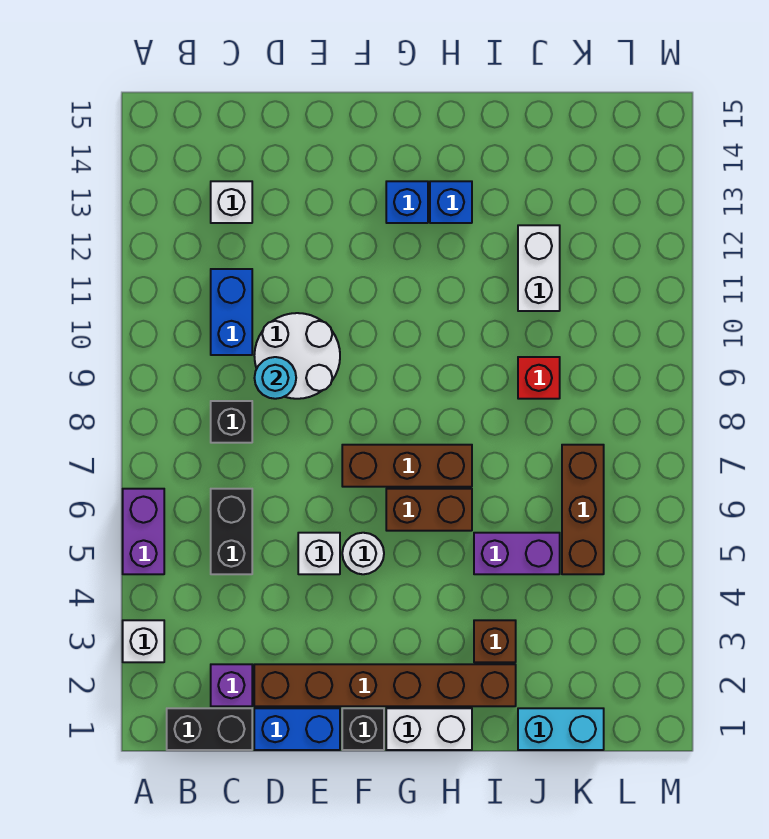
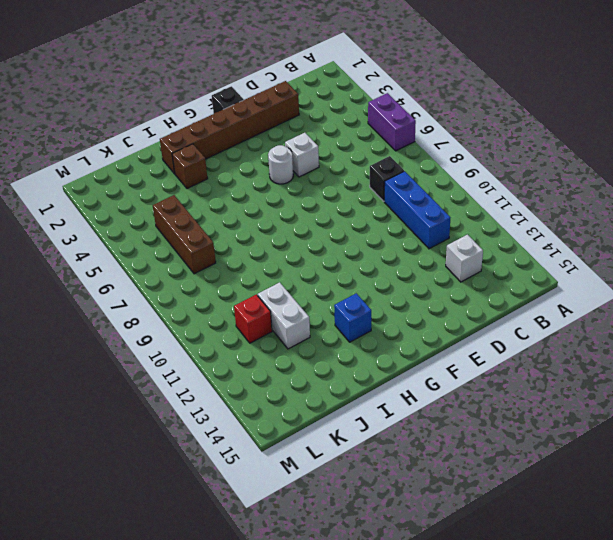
blue 1x3 brick [384,171,450,249] -> blue 1x2 brick [211,269,252,355]
red 1x1 brick [234,294,272,343] -> red 1x1 brick moved to [518,357,560,399]
none -> white 1x1 brick [123,620,164,662]
none -> black 1x2 brick [167,708,252,750]
none -> purple 1x1 brick [211,664,252,706]

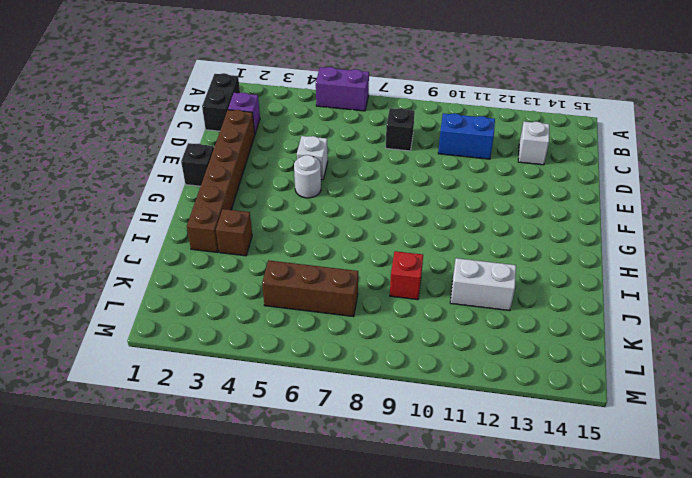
none -> white 1x1 brick [123,620,164,662]
none -> black 1x2 brick [211,489,252,574]
none -> blue 1x2 brick [254,708,340,750]

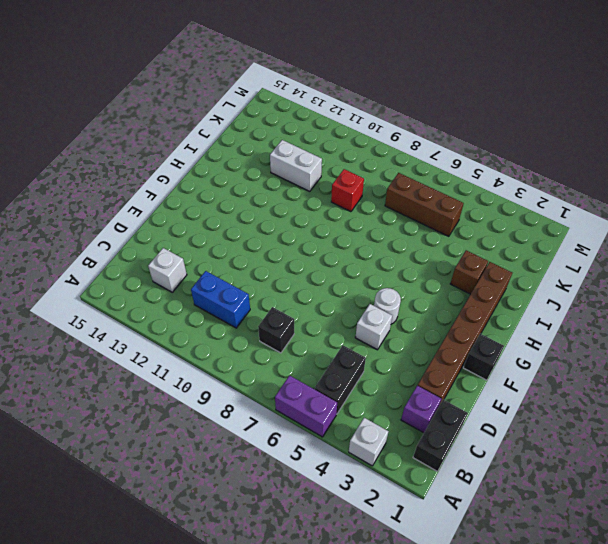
black 1x2 brick [315,345,366,414] -> black 1x2 brick turned to [211,489,252,574]
none -> blue 1x2 brick [254,708,340,750]
none -> white 2x2 round brick [254,313,340,399]
none -> brown 1x3 brick [342,445,472,487]

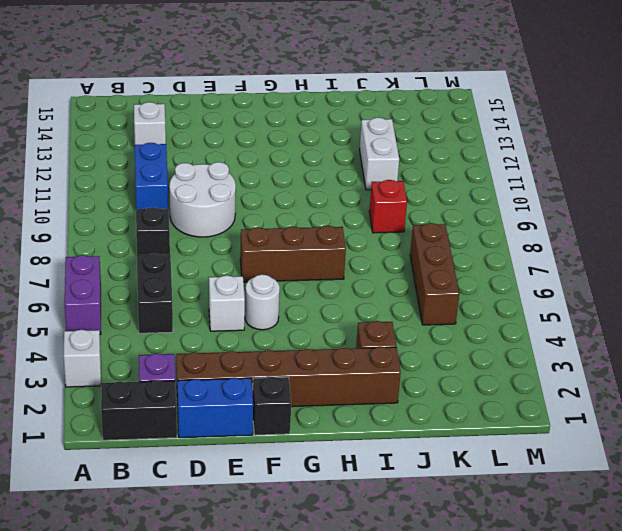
none -> white 1x2 brick [386,708,472,750]
none -> brown 1x2 brick [386,489,472,531]
none -> blue 1x1 brick [386,181,428,223]

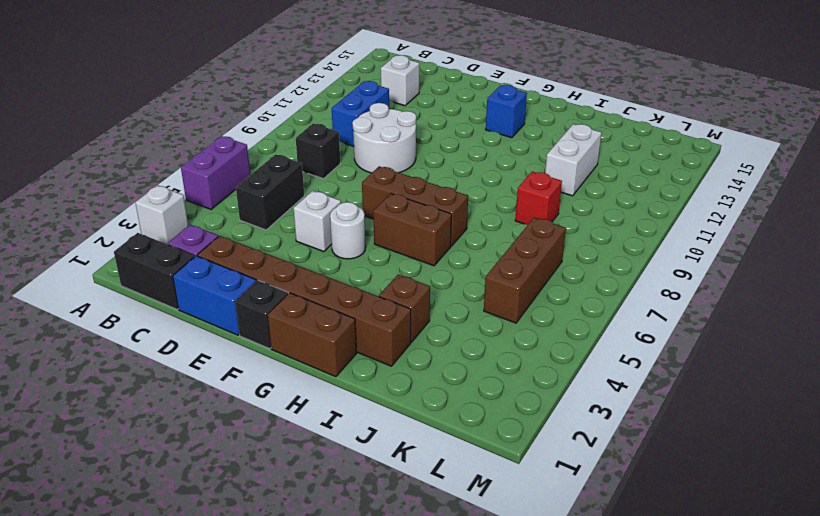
brown 1x2 brick [268,293,357,377] -> white 1x2 brick [386,708,472,750]
none -> blue 1x1 brick [430,181,472,223]
none -> purple 1x2 brick [474,533,560,574]
none -> cyan 1x2 brick [518,708,604,750]

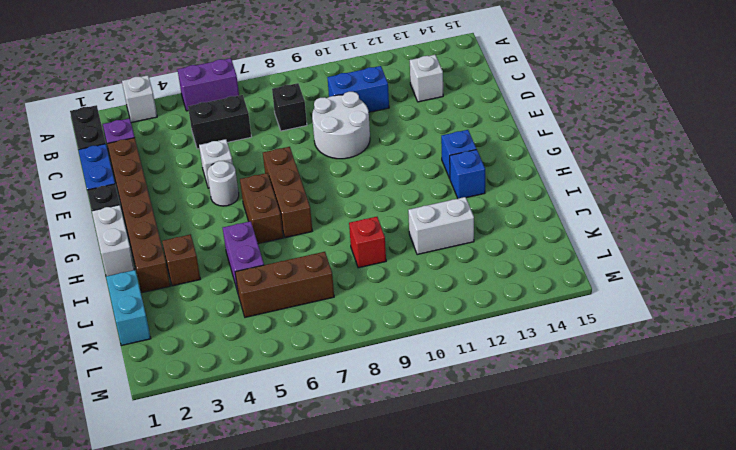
none -> cyan 1x1 round brick [255,357,296,399]

